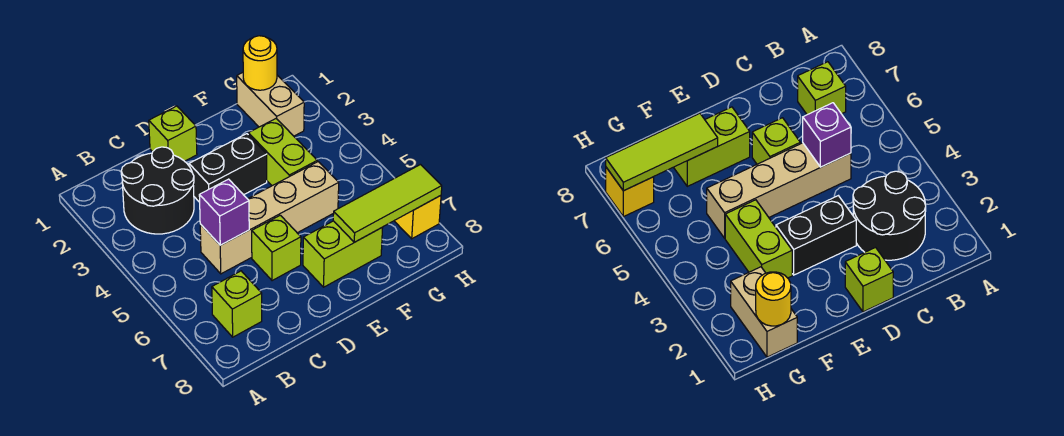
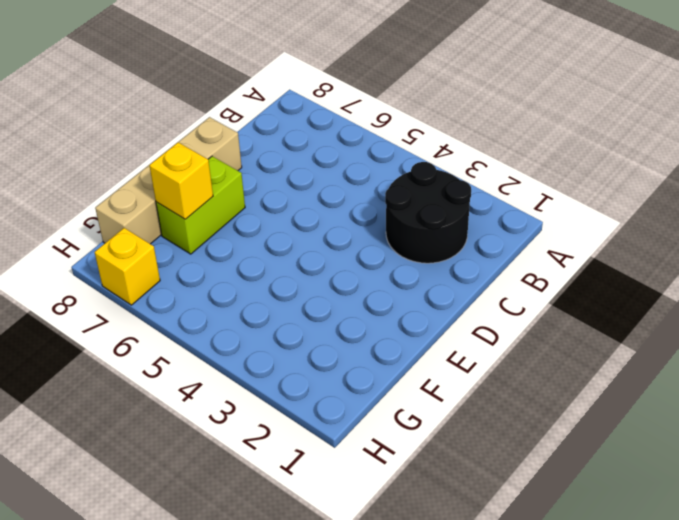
tan 1x4 brick [95,117,242,244] -> tan 1x4 brick moved to [200,162,339,274]
yellow 1x1 brick [149,142,213,219] -> lime 1x3 tile [333,165,442,242]
none -> lime 1x1 brick [212,271,262,337]
none -> lime 1x1 brick [149,106,197,161]
none -> black 1x2 brick [189,134,267,202]

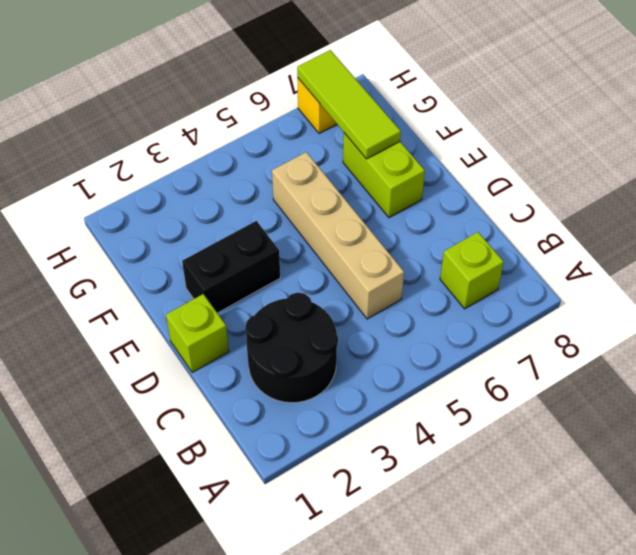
black 1x2 brick [182,221,280,313] -> black 1x2 brick turned to [189,134,267,202]
none -> lime 1x1 brick [252,215,301,281]
none -> lime 1x2 brick [248,119,317,186]
none -> tan 1x2 brick [237,73,304,136]

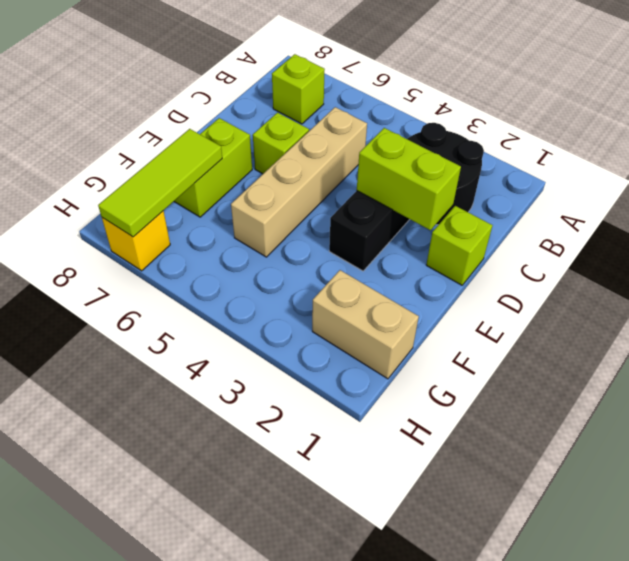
lime 1x2 brick [357,128,461,230] -> lime 1x2 brick moved to [248,119,317,186]
none -> purple 1x1 brick [199,179,249,245]
none -> yellow 1x1 round brick [243,36,277,90]

